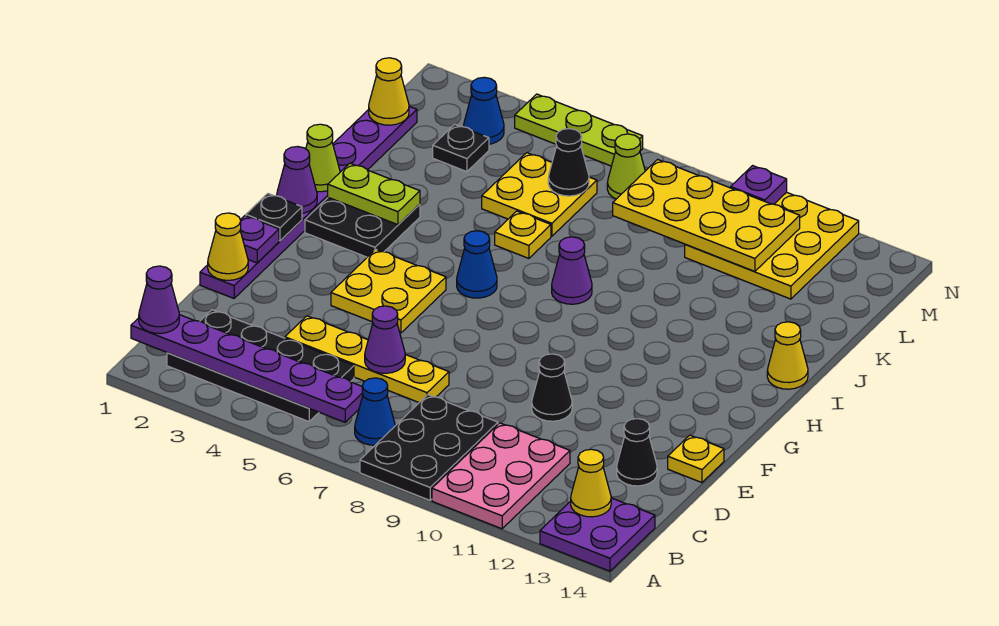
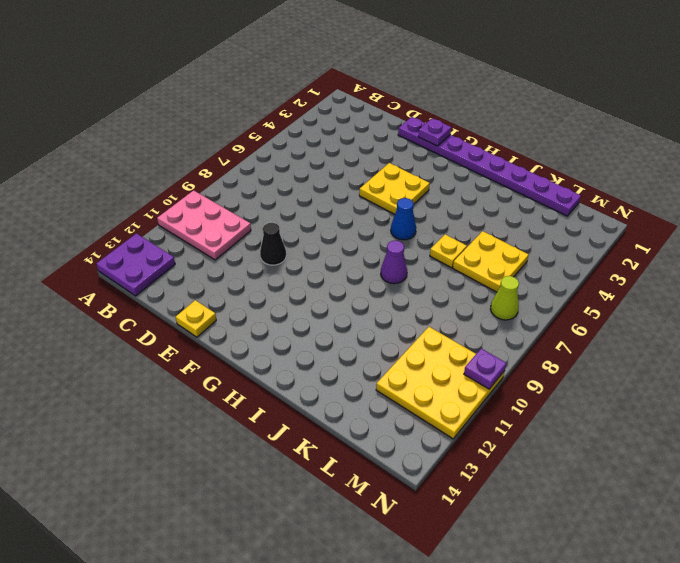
none -> black 2x3 plate [360,395,498,500]
none -> black 2x4 plate [167,310,354,422]
none -> blue 1x1 cone [355,378,395,445]
none -> yellow 1x4 plate [285,316,449,402]

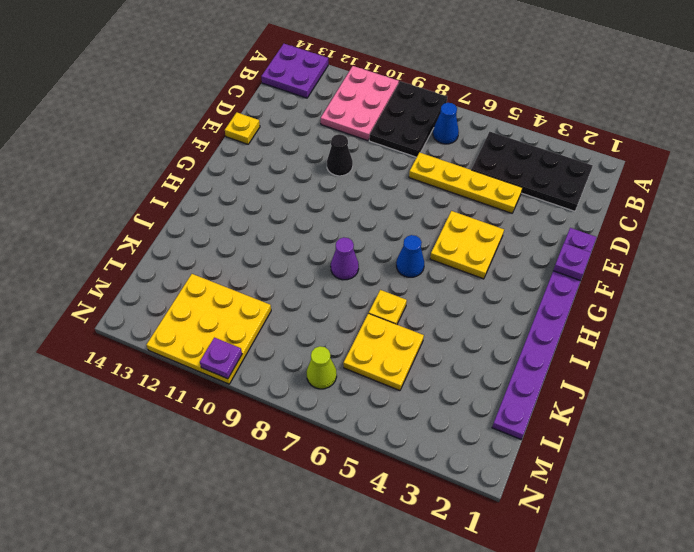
none -> black 1x1 cone [617,419,657,486]
none -> black 2x2 plate [305,198,420,257]
none -> yellow 1x1 cone [767,322,808,389]
none -> black 1x1 plate [433,124,489,172]

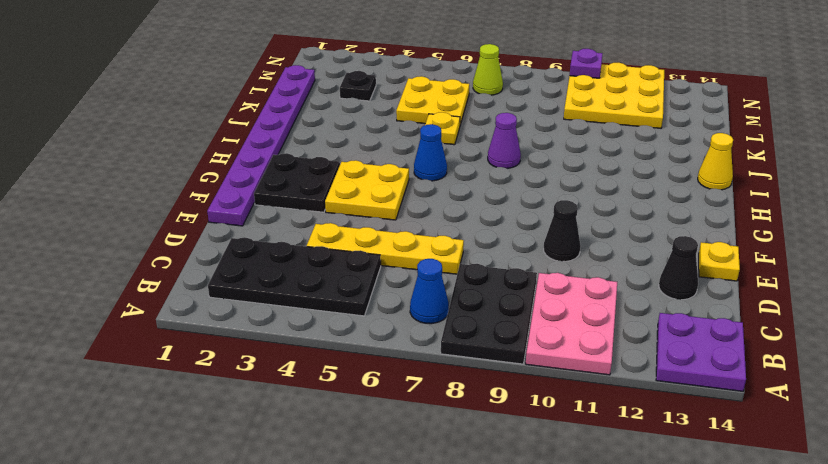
black 2x2 plate [254,153,340,212] -> black 2x2 plate moved to [305,198,420,257]
none -> blue 1x1 cone [464,77,504,144]
none -> lime 1x3 plate [515,94,643,166]
none -> purple 1x6 plate [131,315,363,422]
none -> yellow 1x1 cone [571,449,611,517]

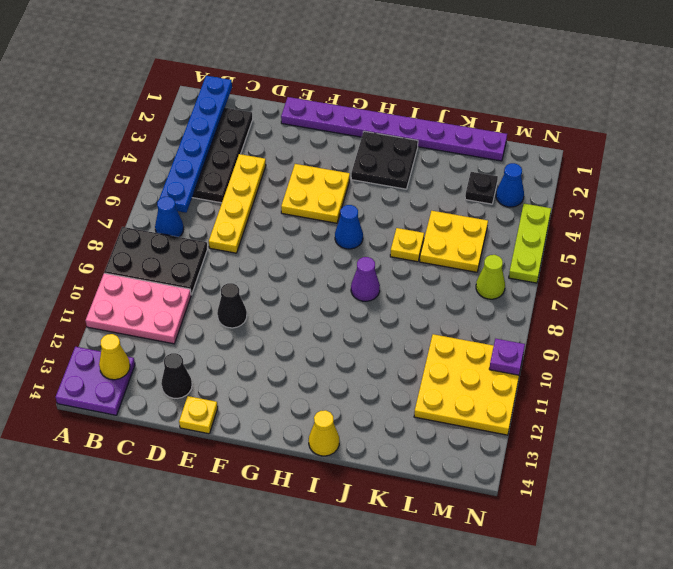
blue 1x6 plate [159,76,232,213] -> purple 1x6 plate [131,315,363,422]
none -> purple 1x1 cone [365,306,405,373]
none -> yellow 1x1 cone [208,213,248,280]
none -> purple 1x1 plate [240,216,279,263]
none -> black 1x1 plate [246,194,302,241]

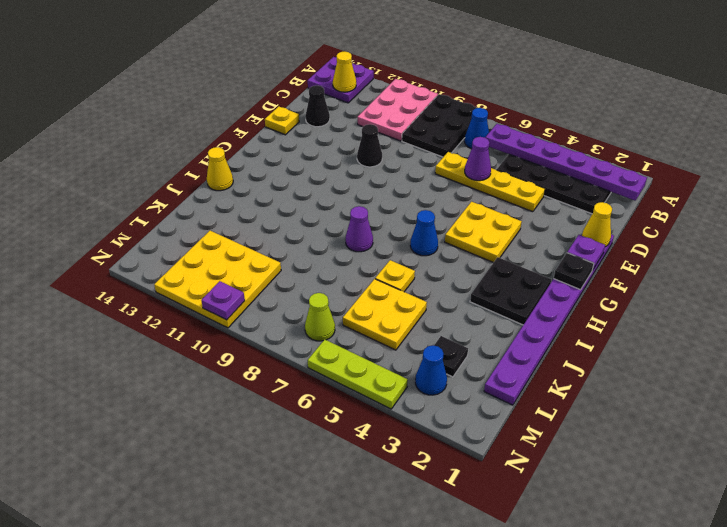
none -> purple 1x1 cone [277,147,317,213]
none -> lime 1x1 cone [306,124,340,192]
none -> lime 1x2 plate [328,163,420,225]
none -> yellow 1x1 cone [369,58,409,125]

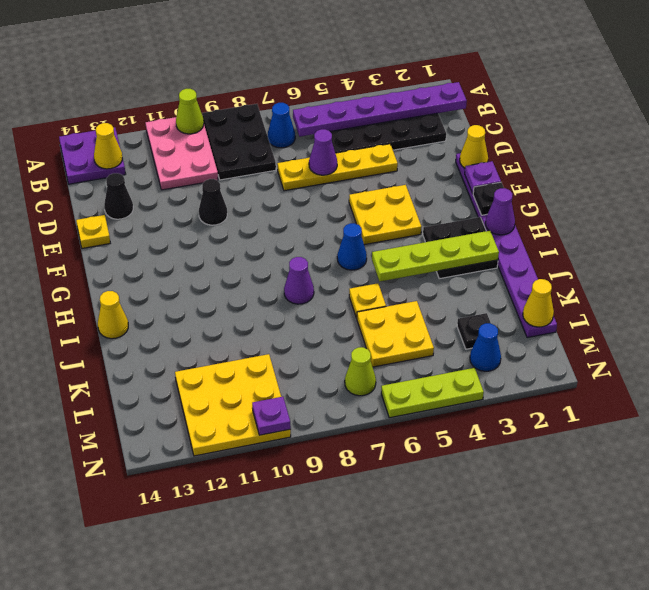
lime 1x1 cone [176,89,204,134] -> lime 1x1 cone moved to [306,124,340,192]
lime 1x4 plate [372,231,499,281] -> lime 1x2 plate [328,163,420,225]
none -> black 1x1 cone [548,129,589,196]
none -> yellow 2x4 plate [613,159,800,271]
none -> purple 1x1 cone [139,266,179,334]

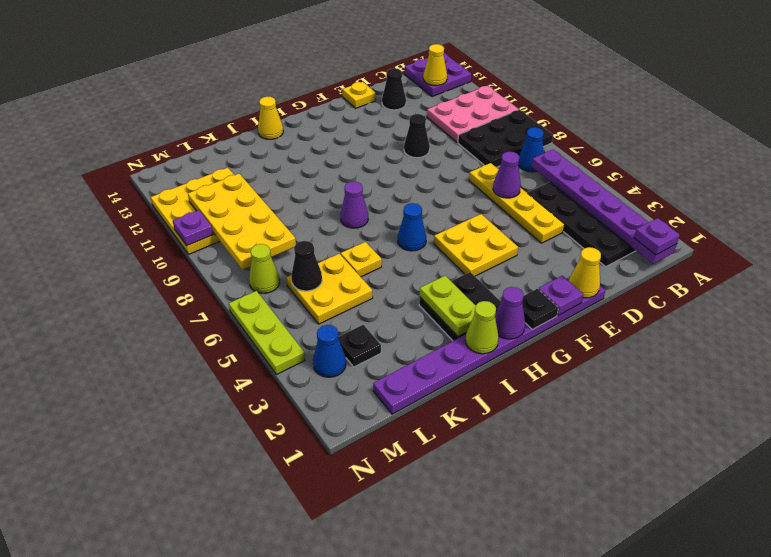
purple 1x1 plate [634,218,680,255] -> purple 1x1 cone [139,266,179,334]
none -> yellow 1x1 cone [369,58,409,125]

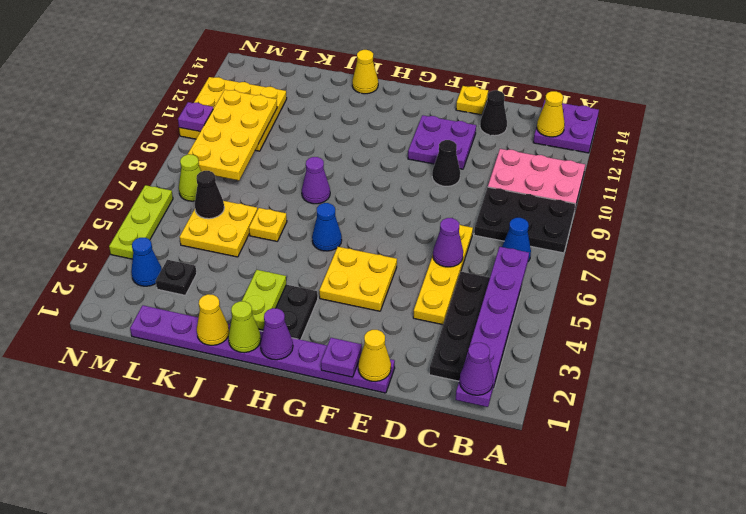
purple 2x2 plate [408,115,476,169] -> none
yellow 1x1 cone [197,294,229,345] -> yellow 1x1 cone moved to [369,58,409,125]
none -> black 1x1 plate [246,194,302,241]

